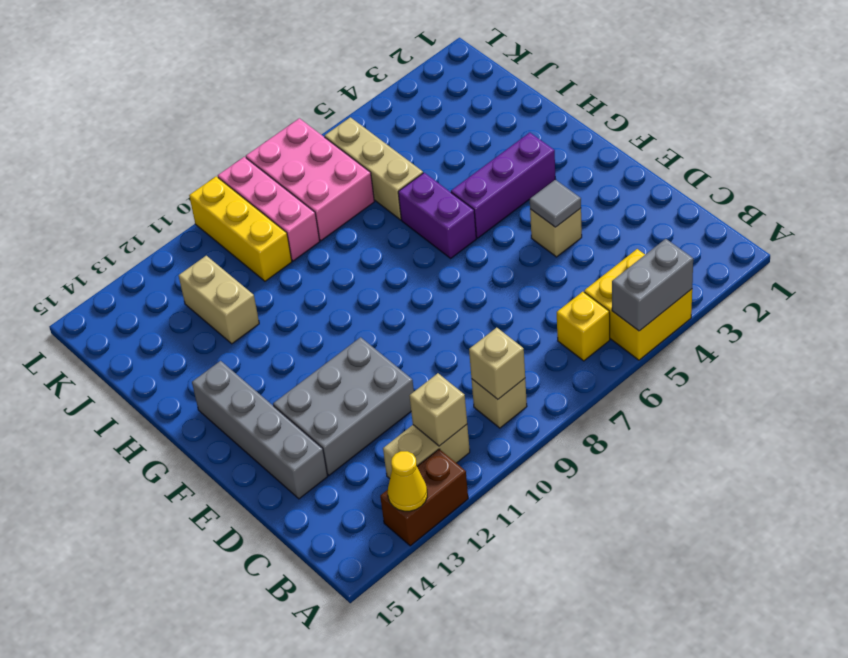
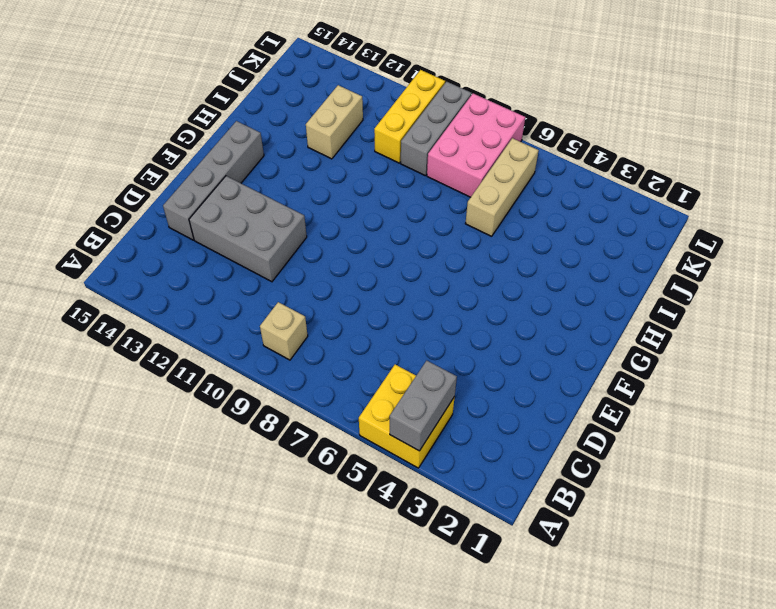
grey 1x2 brick [390,361,457,451] -> grey 1x2 brick turned to [612,239,693,331]
grey 1x3 brick [401,82,472,176] -> pink 1x3 brick [218,157,320,261]
none -> brown 1x2 brick [380,449,468,546]
none -> yellow 1x1 brick [557,292,610,361]
none -> tan 1x2 brick [383,425,470,479]

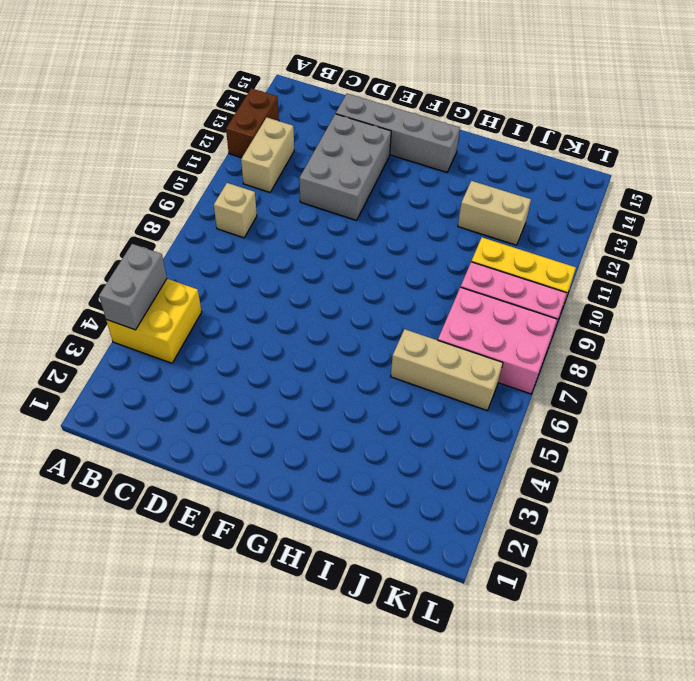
none -> yellow 1x1 brick [557,292,610,361]
none -> tan 1x1 brick [530,208,582,257]
none -> purple 1x3 brick [451,133,556,238]

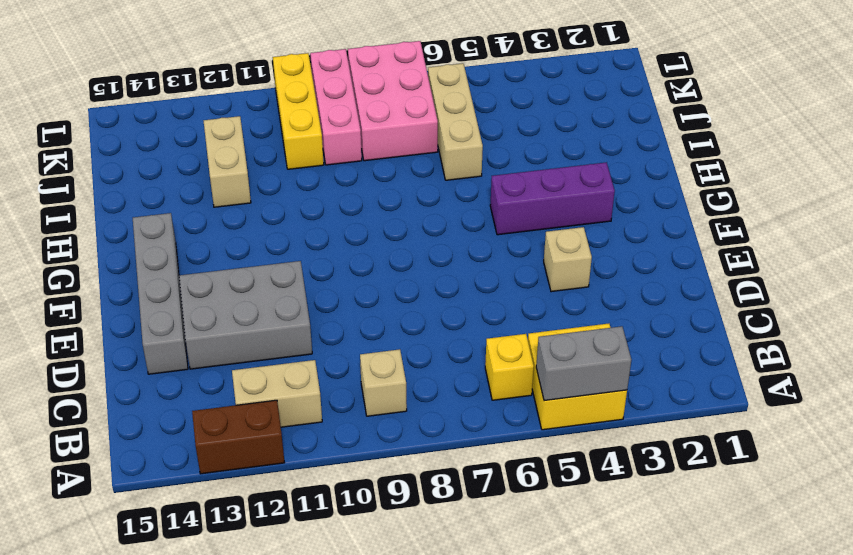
none -> purple 1x2 brick [398,173,476,258]
none -> yellow 1x1 cone [388,451,427,511]
none -> tan 1x1 brick [469,328,525,399]

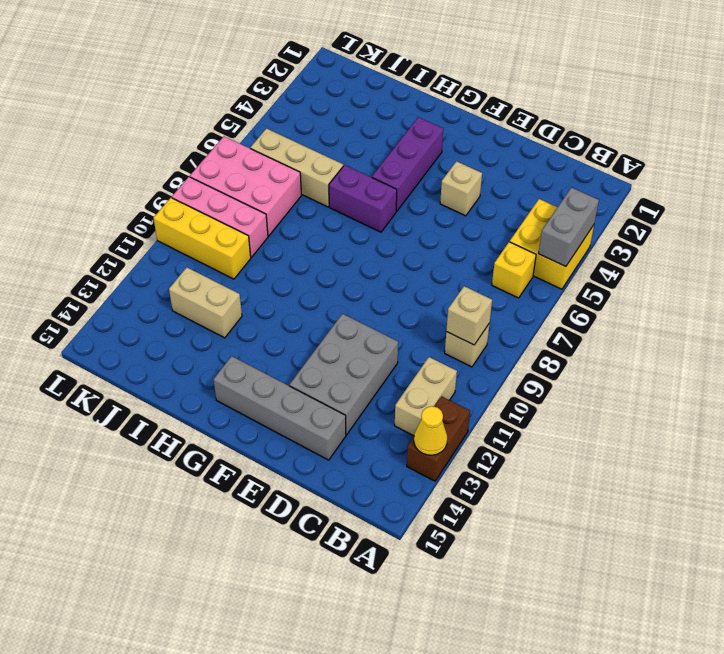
none -> tan 1x1 brick [410,373,467,446]
none -> grey 1x1 tile [530,180,581,227]

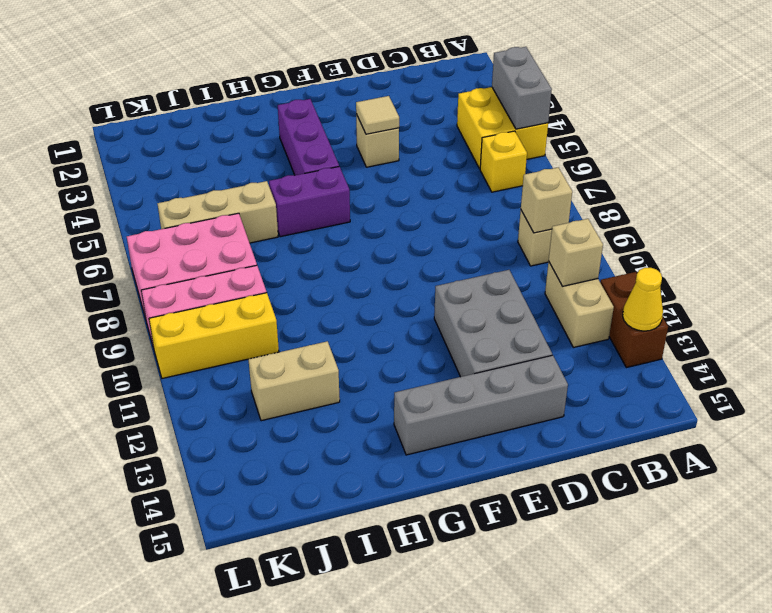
tan 1x1 tile [356,96,399,134] -> grey 1x1 tile [530,180,581,227]

